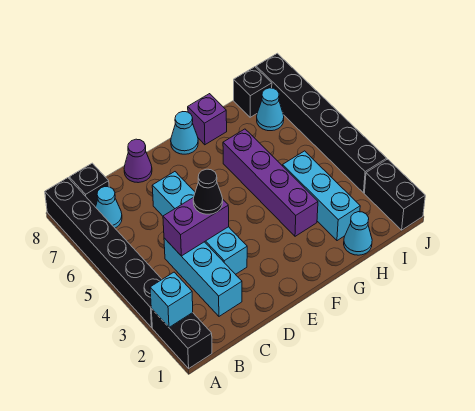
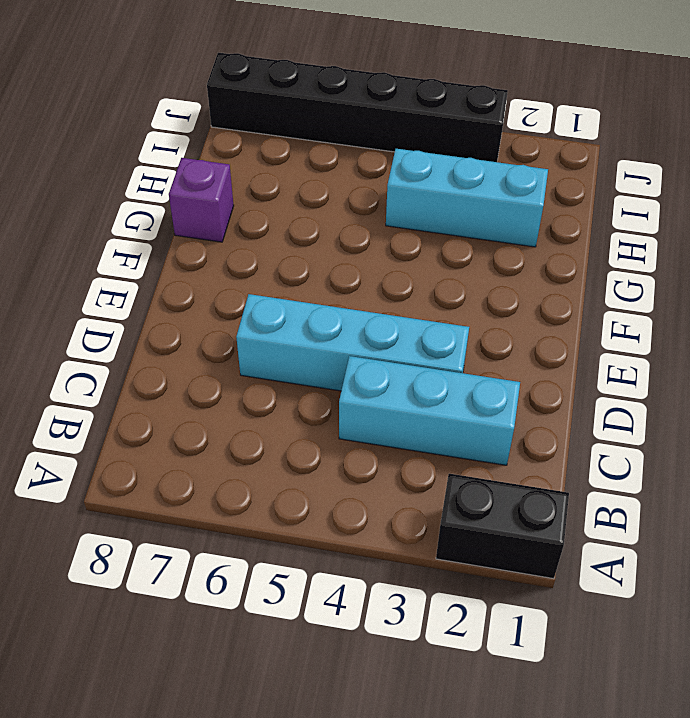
none -> black 1x6 brick [45,178,162,327]
none -> cyan 1x1 cone [96,187,122,228]
none -> black 1x1 brick [69,163,109,207]

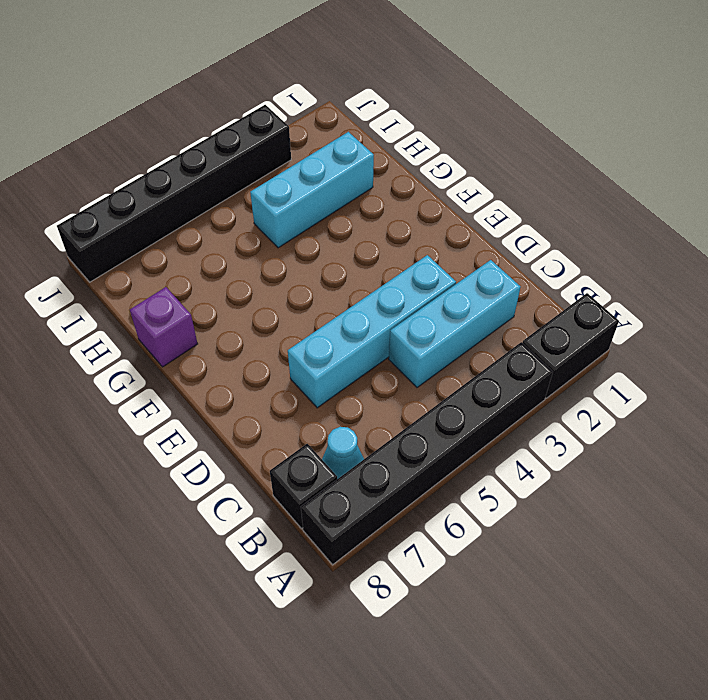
none -> purple 1x1 cone [124,139,152,183]
none -> cyan 1x1 cone [171,112,198,154]
none -> purple 1x4 brick [223,129,318,236]

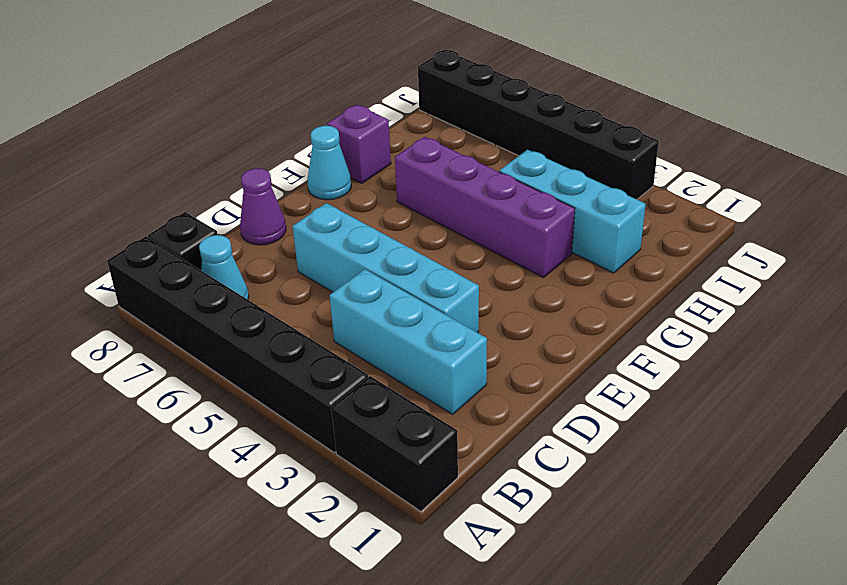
none -> cyan 1x1 cone [344,212,372,255]
none -> cyan 1x1 cone [257,88,284,131]
none -> black 1x1 brick [234,67,272,117]

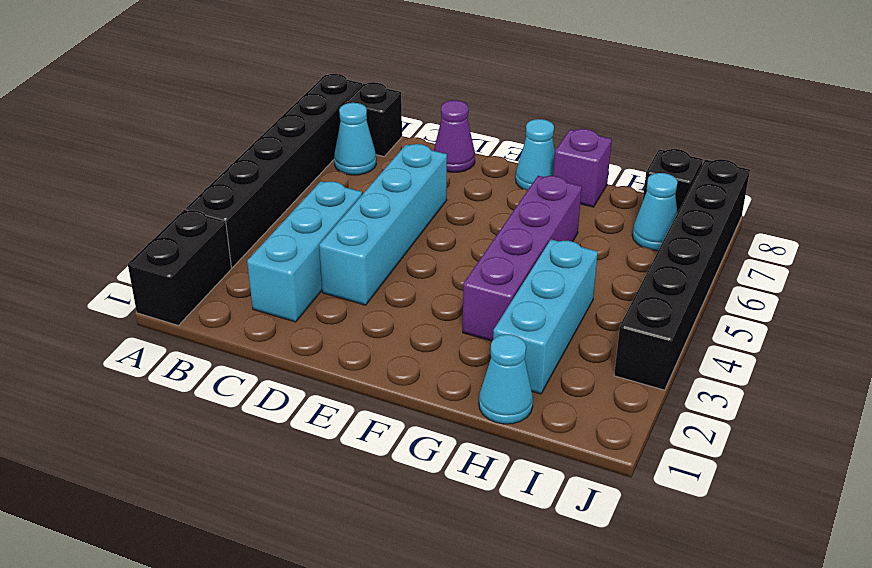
none -> black 1x2 brick [364,159,425,230]
none -> cyan 1x1 brick [150,272,193,327]
none -> purple 1x2 brick [163,197,229,256]

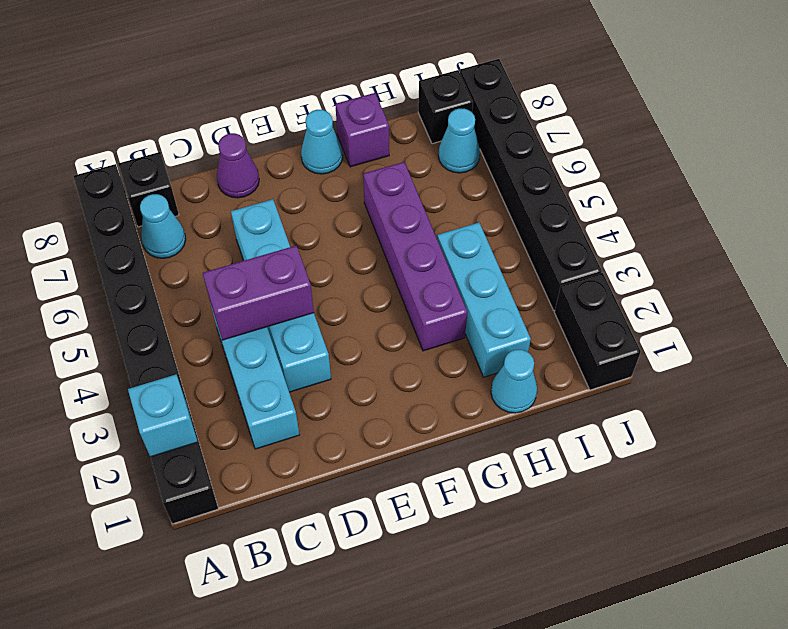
none -> black 1x1 cone [193,169,223,214]

